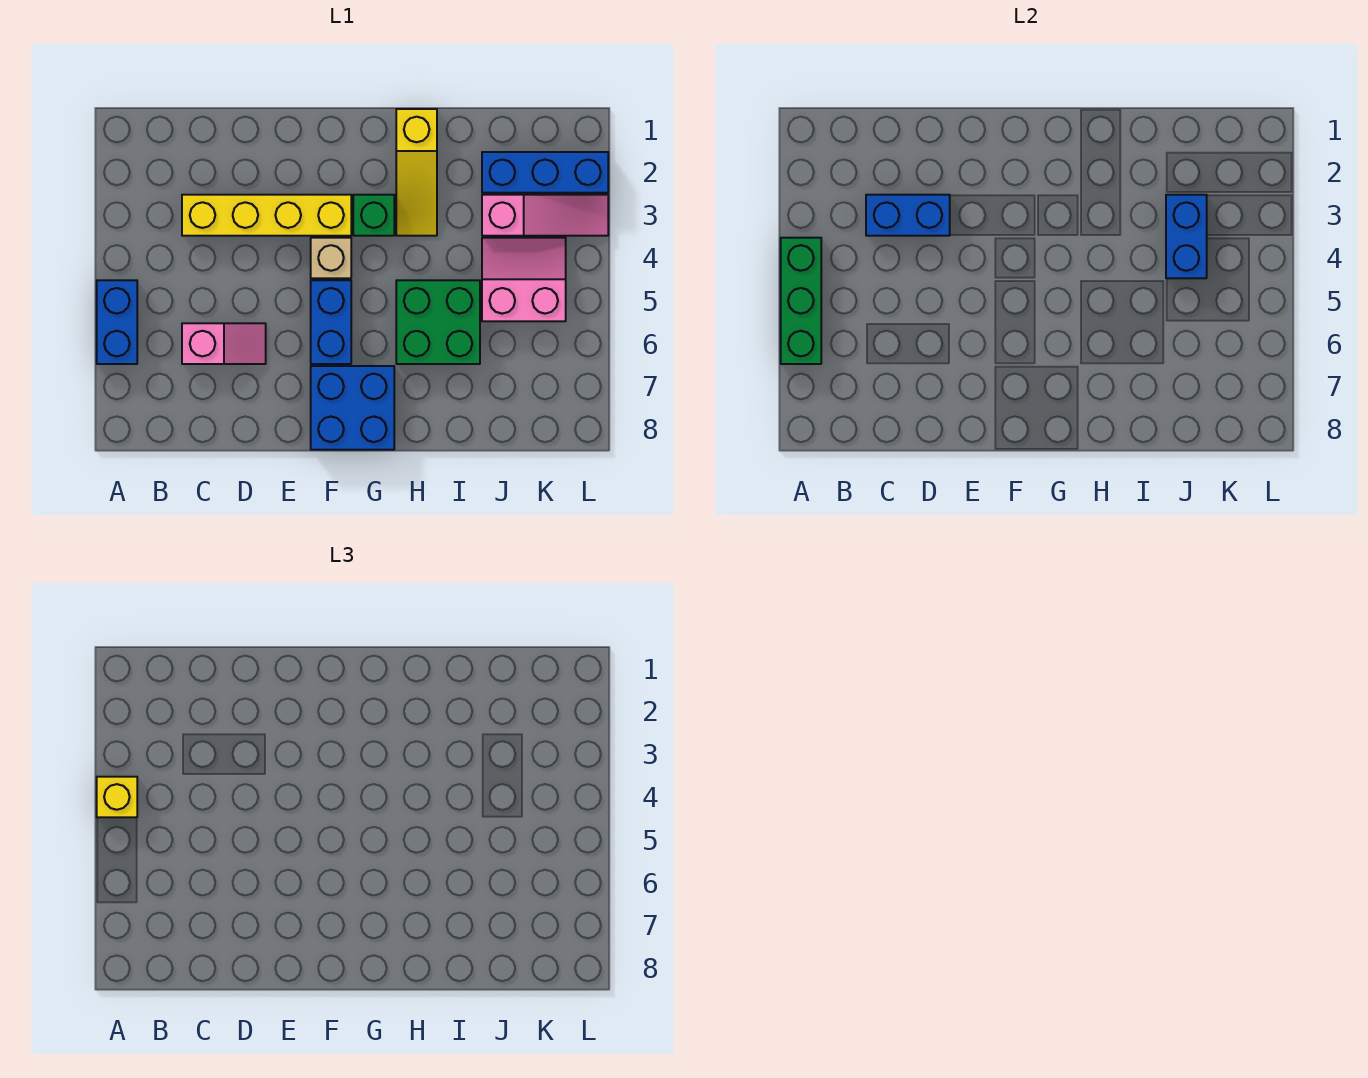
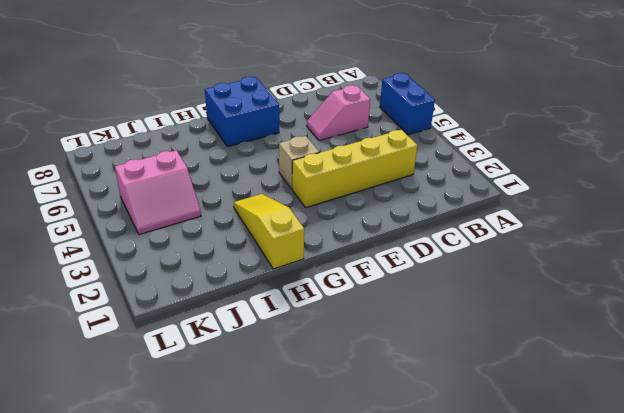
none -> blue 1x2 brick [311,280,351,364]
none -> green 1x1 brick [353,195,394,236]
none -> green 2x2 brick [396,280,480,364]

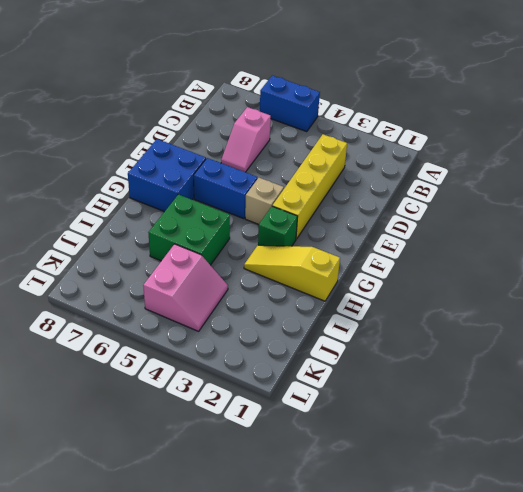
none -> blue 1x3 brick [482,152,608,193]
none -> pink 1x3 slope [482,195,608,236]
none -> green 1x3 brick [781,238,821,364]

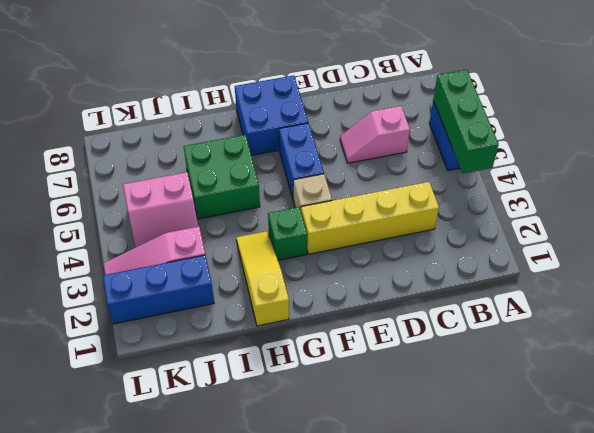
none -> blue 1x2 brick [866,195,950,236]
none -> blue 1x2 brick [1166,195,1207,278]
none -> yellow 1x1 brick [97,777,137,817]

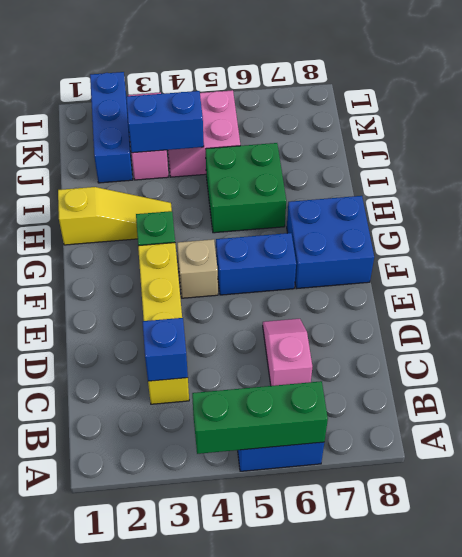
blue 1x1 brick [143,318,188,381] -> blue 1x2 brick [866,195,950,236]
none -> yellow 1x1 brick [97,777,137,817]

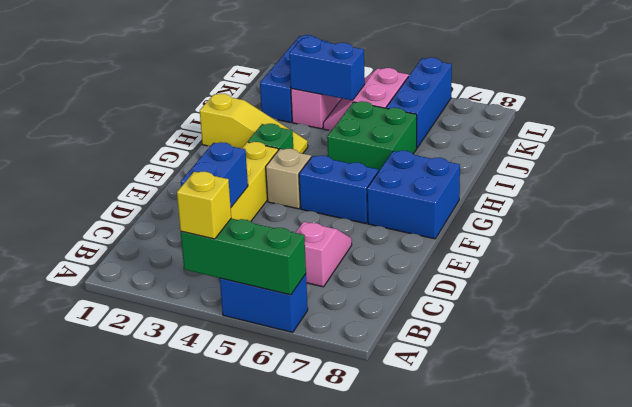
blue 1x3 brick [386,58,452,148] -> none

